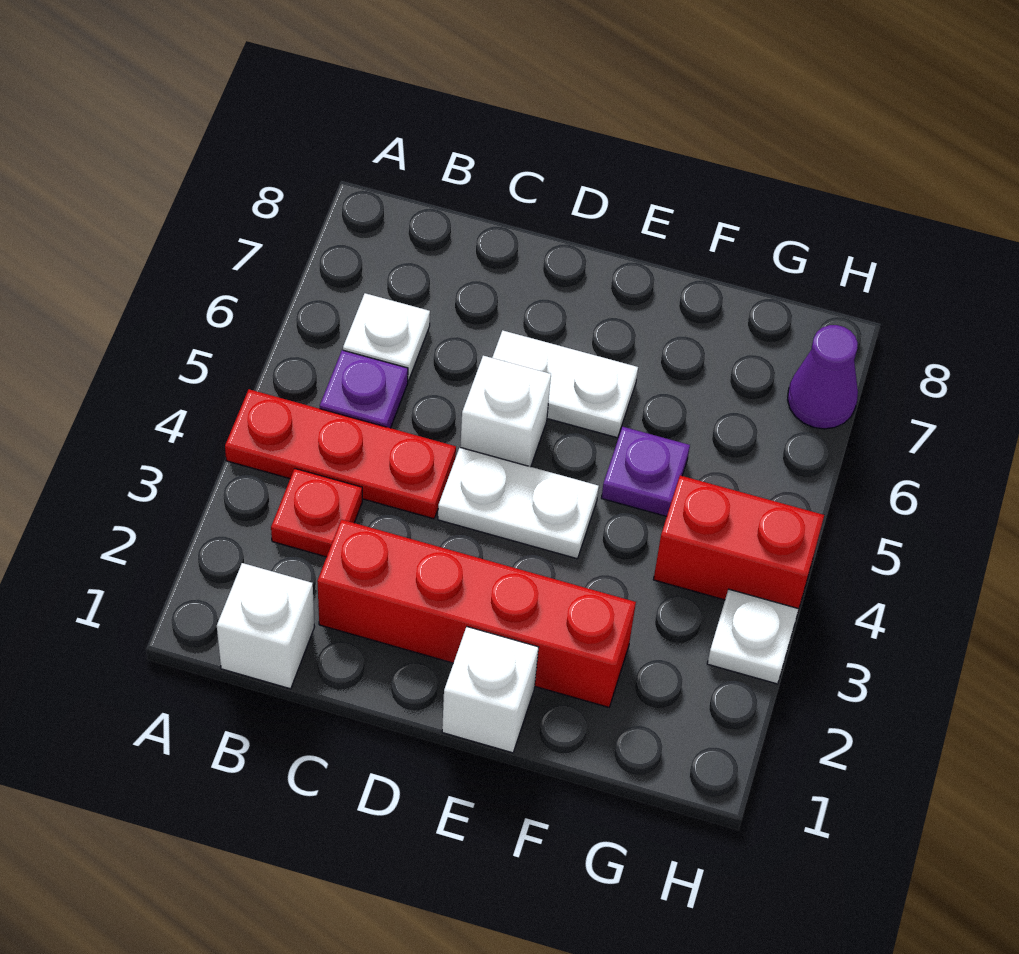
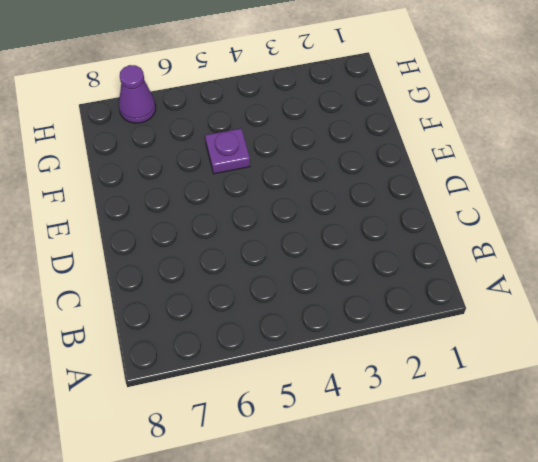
none -> red 1x3 plate [225,389,456,519]
none -> white 1x1 brick [217,563,315,689]
none -> red 1x1 plate [271,469,362,557]

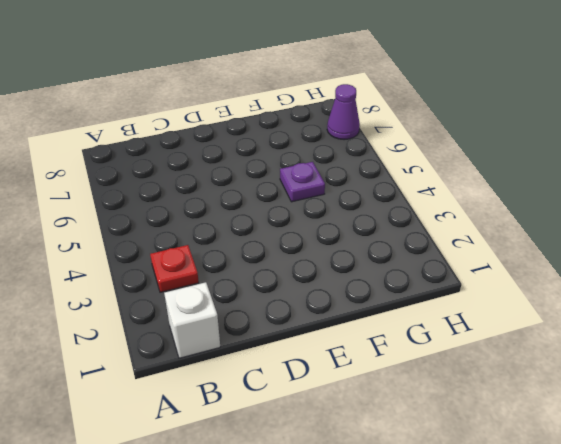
none -> red 1x3 plate [225,389,456,519]
none -> purple 1x1 plate [320,350,408,428]
none -> white 1x1 plate [343,293,430,381]

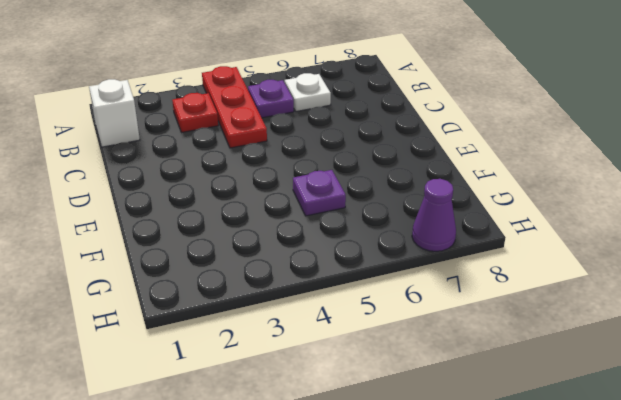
none -> red 1x4 brick [317,519,636,707]
none -> white 1x2 plate [438,448,599,559]
none -> white 1x1 brick [460,356,551,467]

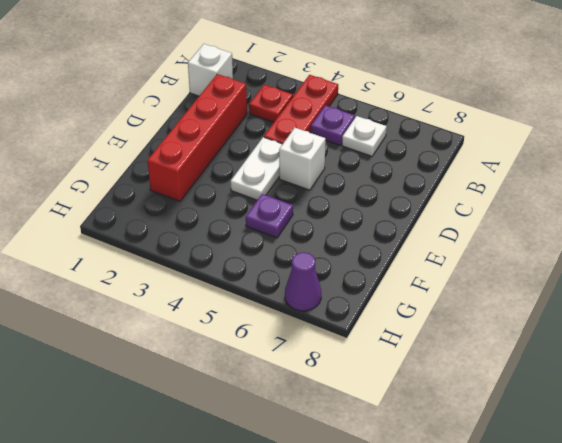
none -> white 1x2 plate [492,330,638,438]
none -> white 1x1 brick [442,627,539,753]
none -> red 1x2 brick [653,475,824,609]

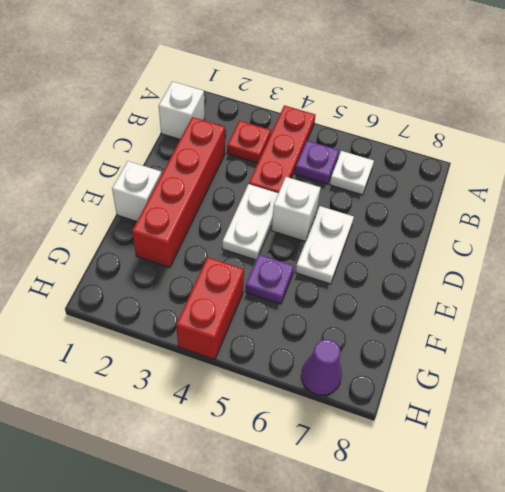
none -> white 1x1 plate [707,589,799,684]

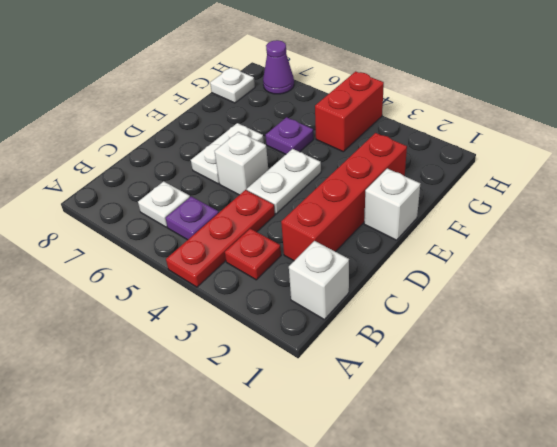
white 1x1 plate [210,67,255,103] -> white 1x1 plate moved to [707,589,799,684]

